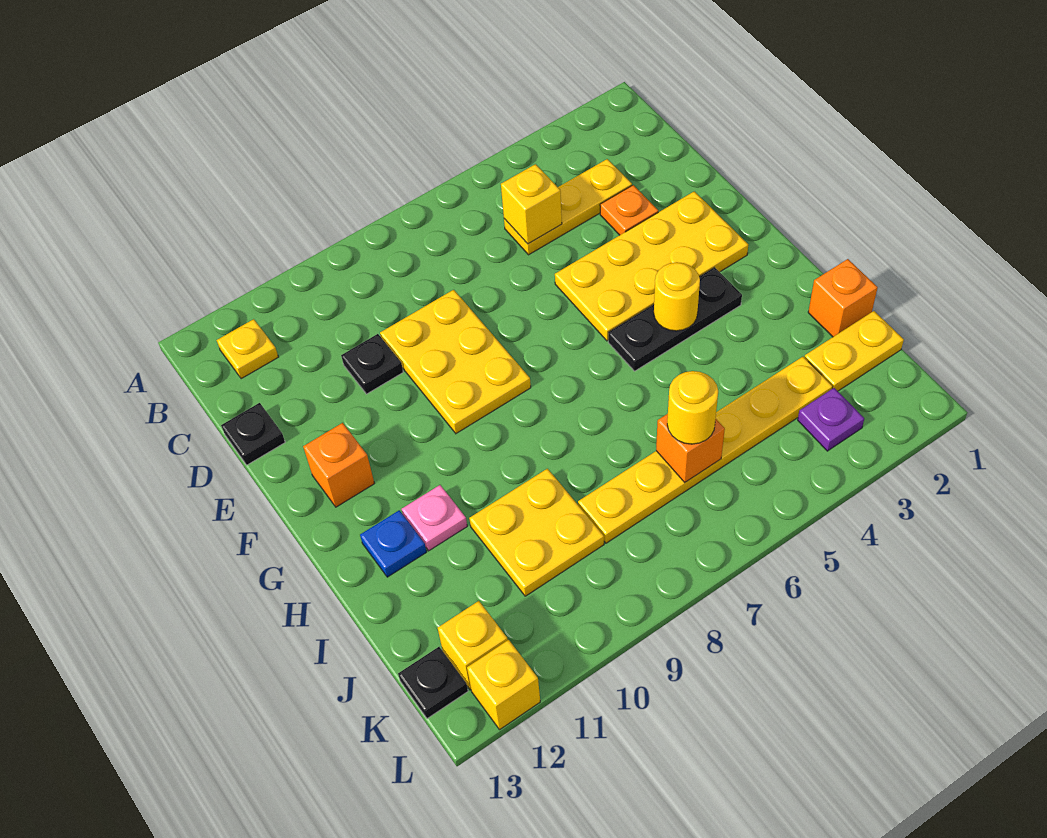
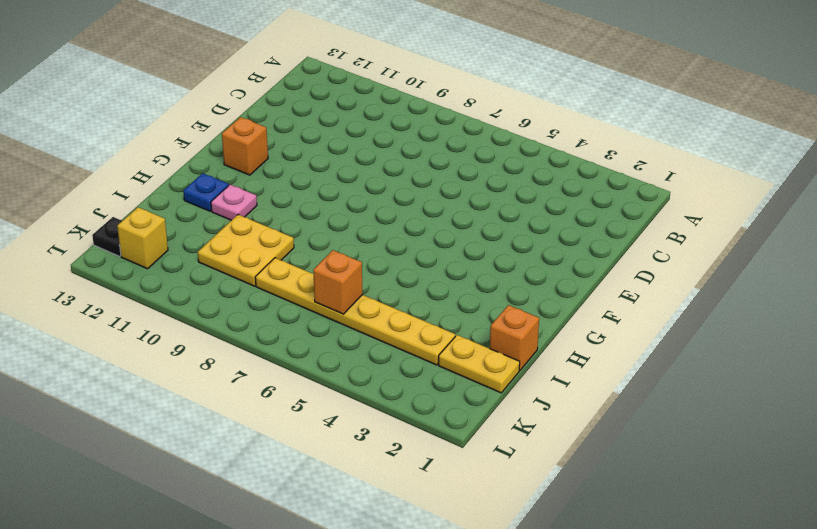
none -> yellow 1x1 plate [217,319,278,379]
none -> yellow 1x3 plate [504,159,632,255]
none -> orange 1x1 plate [600,185,658,235]

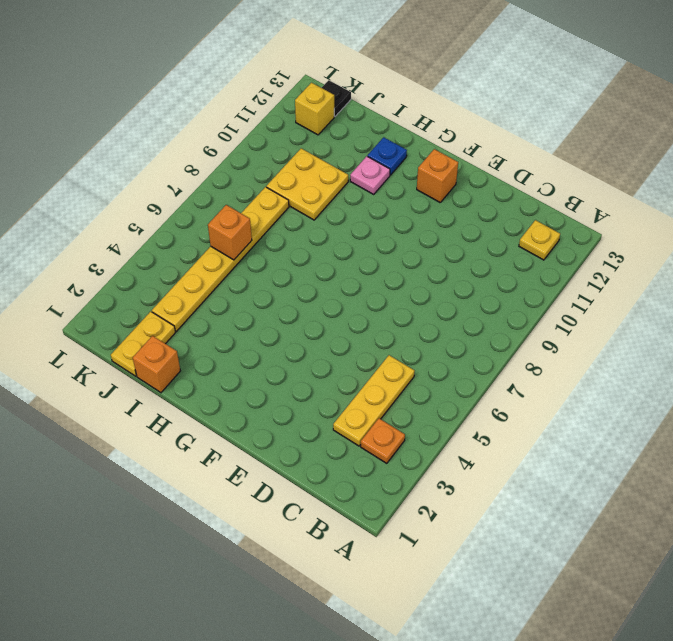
orange 1x1 plate [361,419,405,463] -> orange 1x1 plate moved to [600,185,658,235]
none -> yellow 2x3 plate [380,290,531,433]
none -> black 1x1 plate [341,334,403,394]
none -> black 1x1 plate [221,403,285,465]

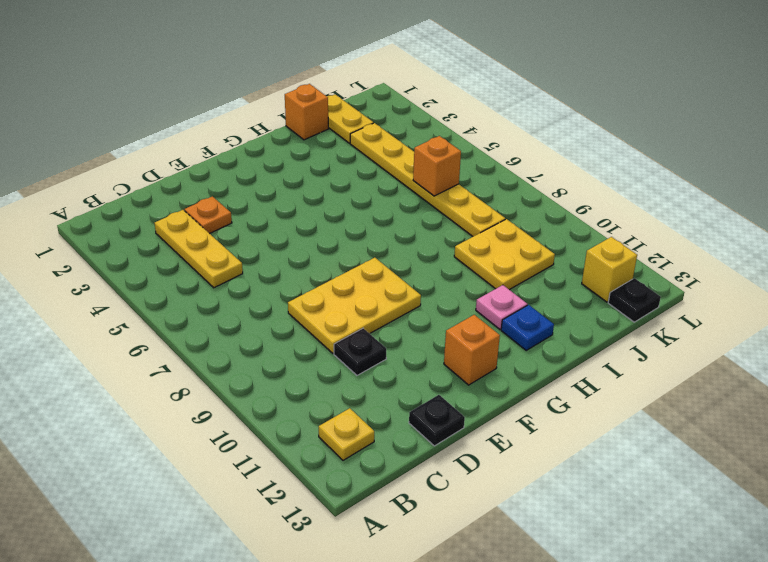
none -> yellow 2x4 plate [555,191,748,341]
none -> black 1x3 plate [608,267,742,371]
none -> purple 1x1 plate [798,388,864,451]

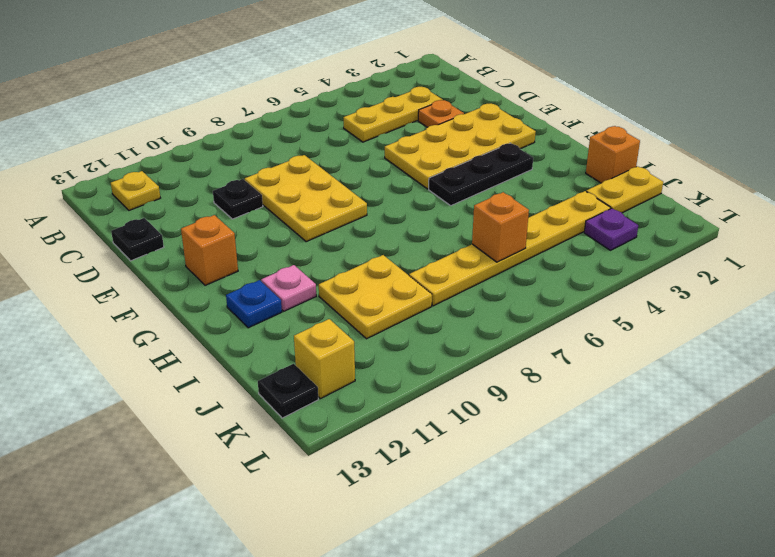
none -> yellow 1x1 brick [467,640,540,729]
none -> yellow 1x1 brick [501,164,562,244]
none -> yellow 1x1 round brick [654,262,700,331]

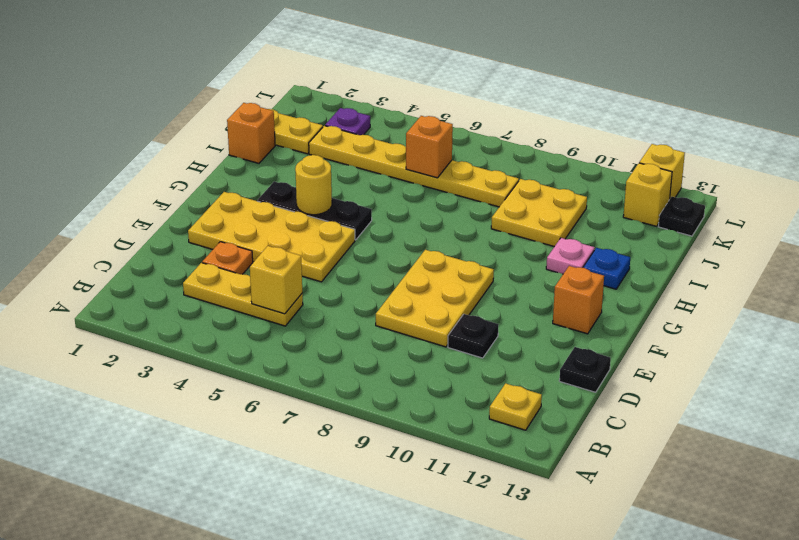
none -> yellow 1x1 round brick [667,371,718,444]

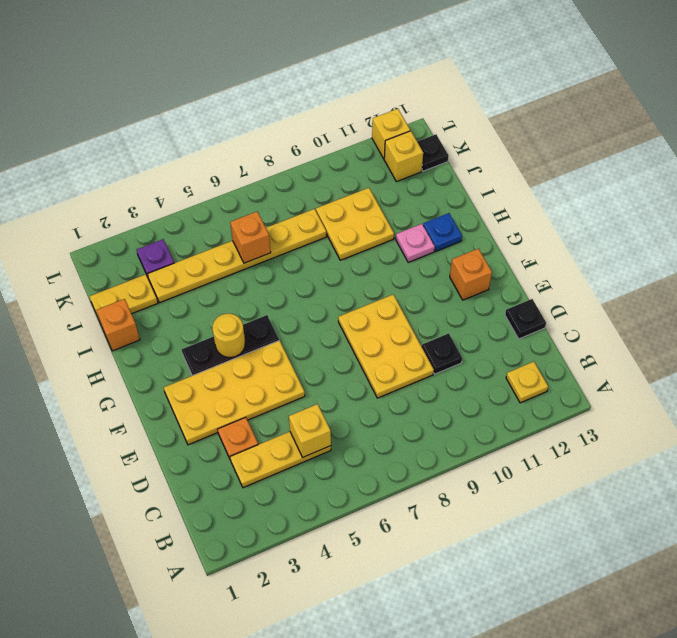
none -> yellow 1x1 round brick [667,371,718,444]

